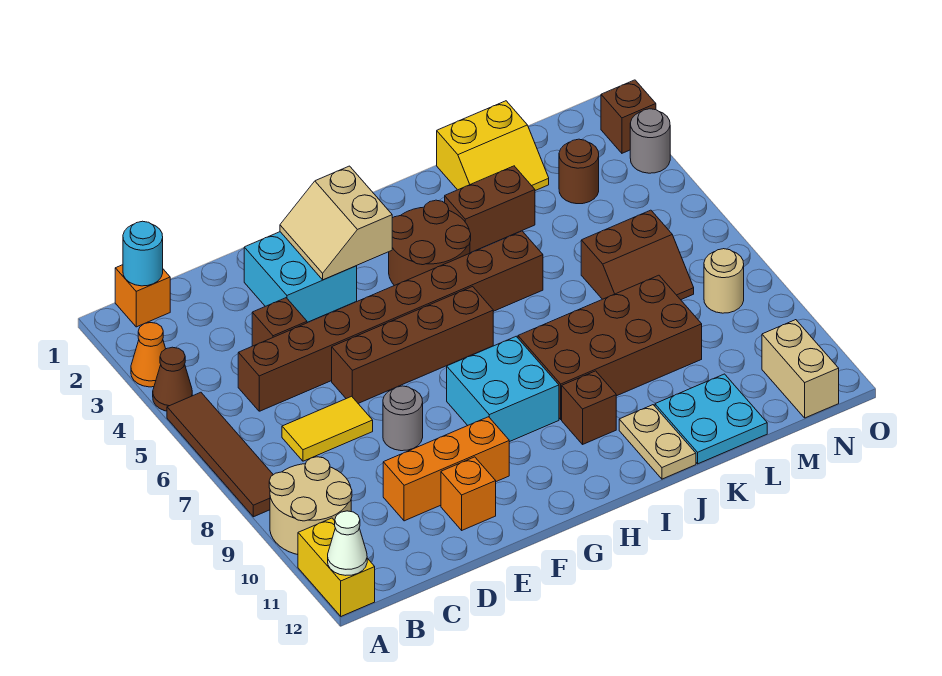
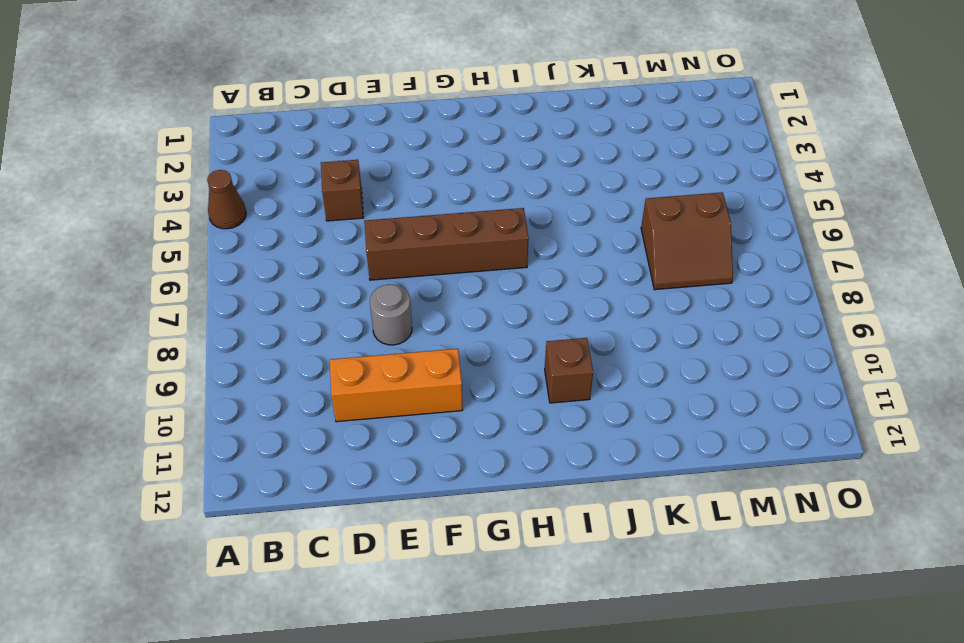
none -> orange 1x1 cone [131,323,166,387]
none -> brown 1x4 tile [167,392,273,517]
none -> tan 2x2 round brick [269,457,352,555]
none -> yellow 1x2 brick [298,518,375,616]

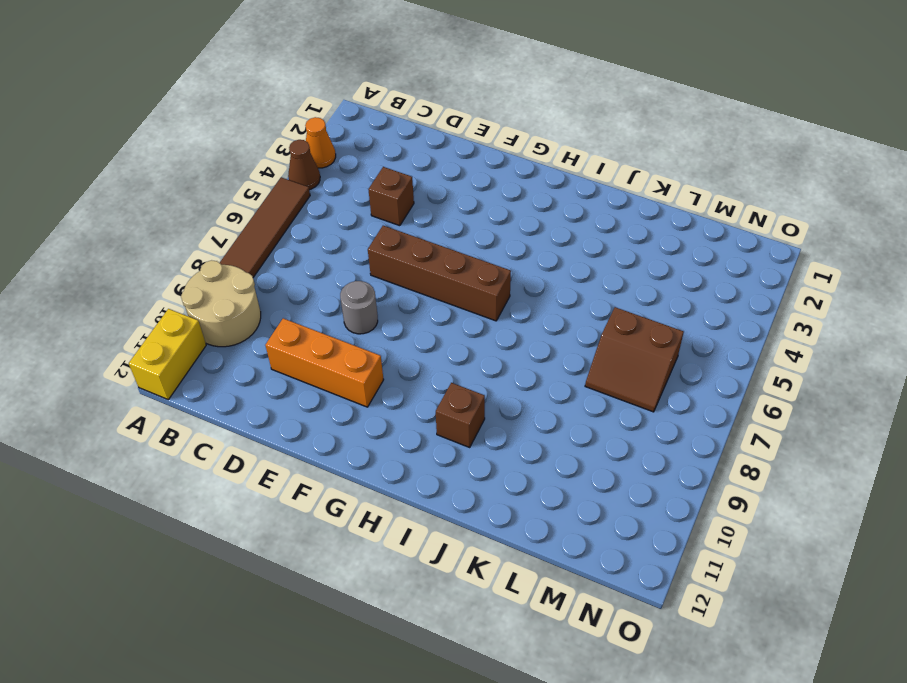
none -> orange 1x1 brick [115,265,170,327]
none -> brown 1x8 brick [238,231,543,411]
none -> yellow 1x2 tile [282,396,373,461]
none -> cyan 2x2 brick [244,232,357,323]

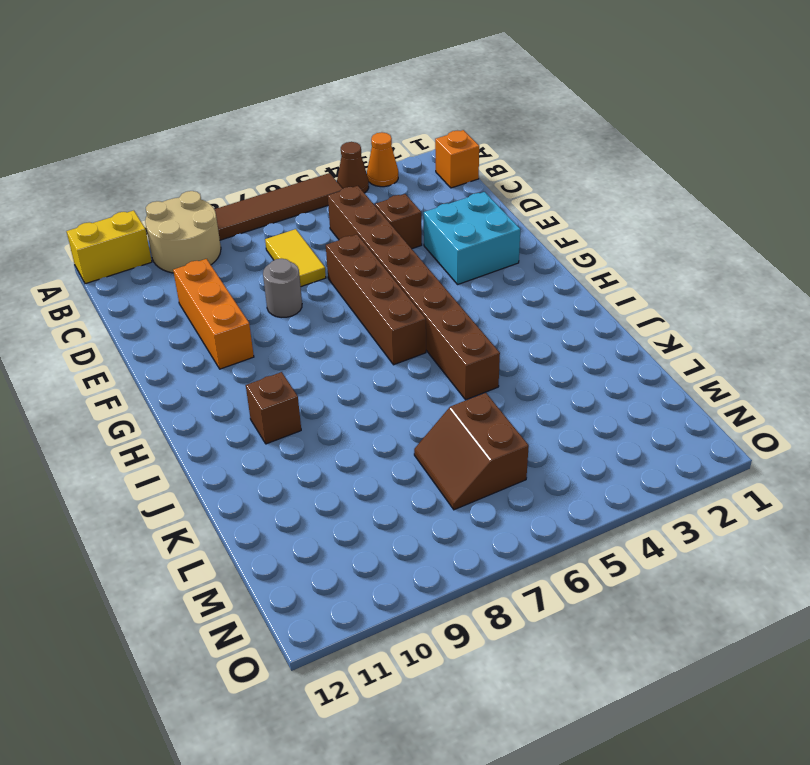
none -> orange 1x1 brick [441,457,496,530]
none -> cyan 2x2 brick [447,336,559,442]
none -> brown 2x2 round brick [389,200,471,286]
none -> brown 2x4 brick [518,275,702,419]

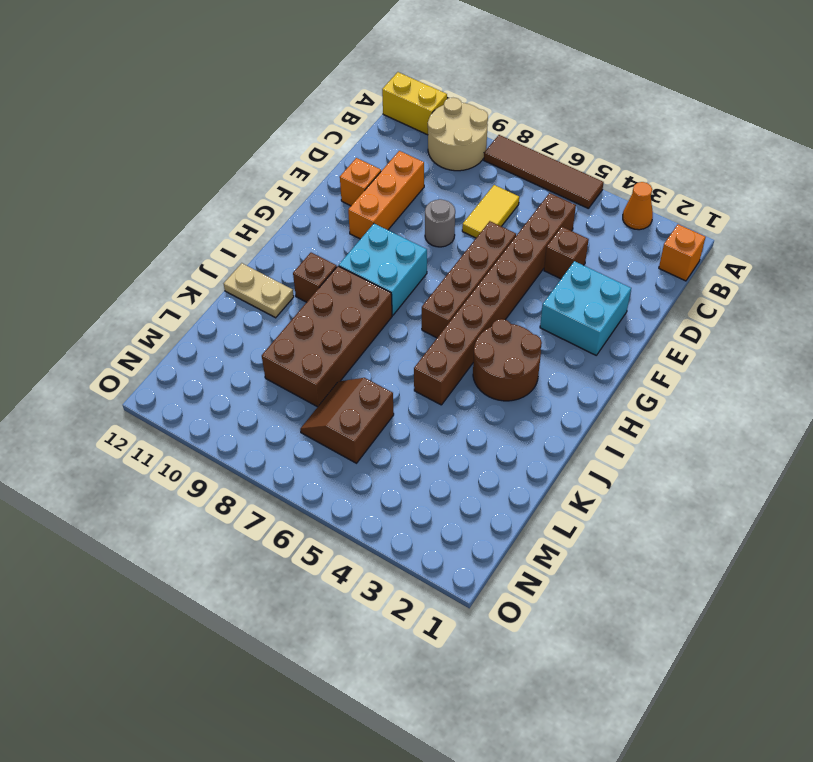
none -> brown 1x1 cone [153,347,192,411]
none -> brown 1x2 brick [445,166,535,253]
none -> yellow 2x2 slope [437,101,549,191]
none -> cyan 2x2 plate [655,374,767,464]

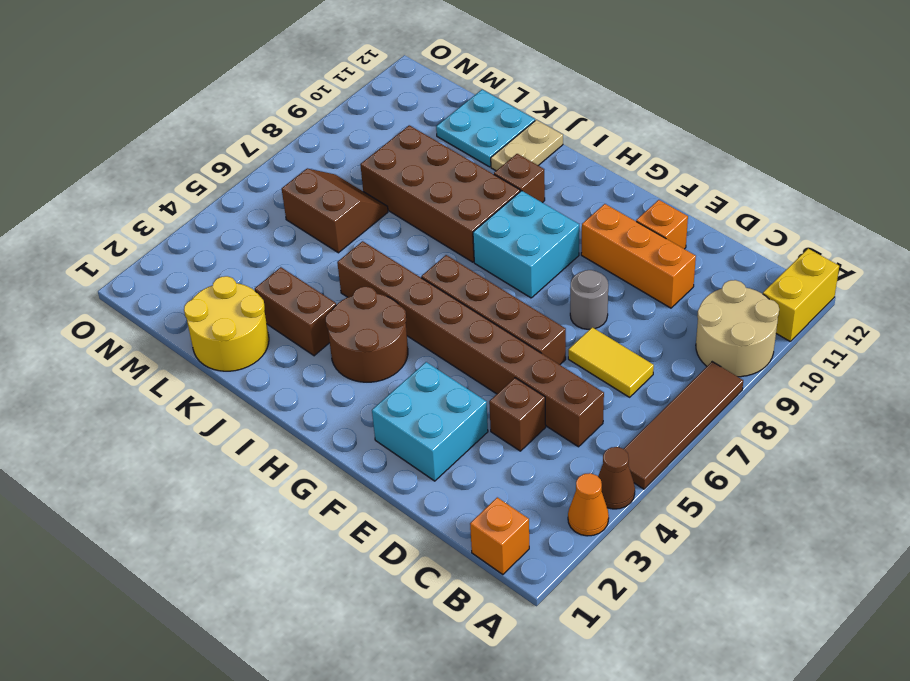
yellow 2x2 round brick [184,276,269,371] -> yellow 2x2 slope [437,101,549,191]
none -> brown 1x1 round brick [559,139,599,204]
none -> tan 1x1 round brick [704,249,744,313]
none -> tan 1x2 brick [762,320,839,418]
none -> brown 1x1 brick [601,80,656,153]

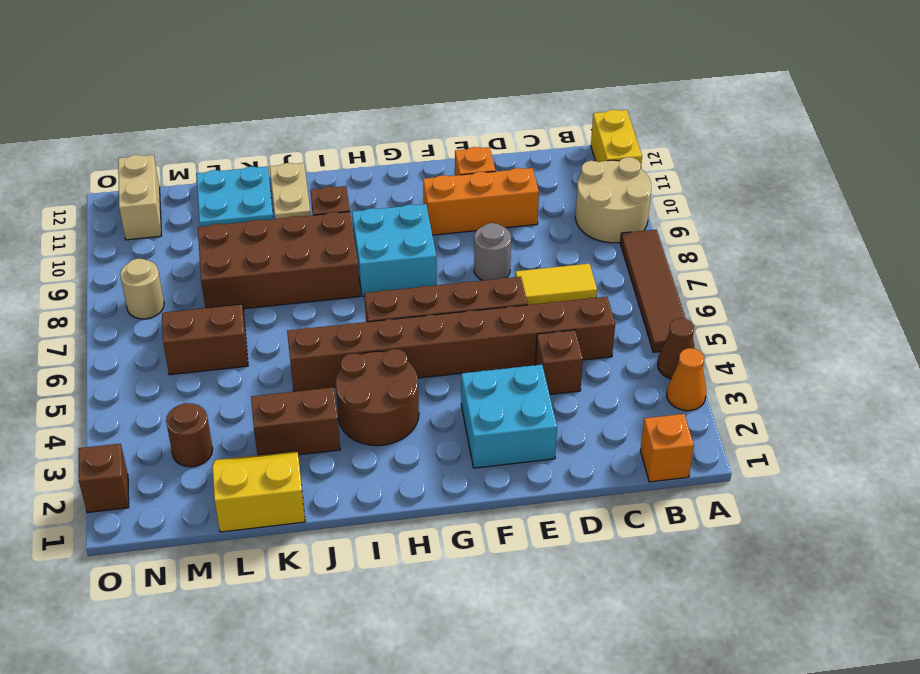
none -> grey 1x1 round brick [630,109,670,173]
none -> white 1x1 cone [328,511,367,575]
none -> cyan 1x1 round brick [123,221,163,286]
none -> tan 2x2 slope [280,166,392,280]

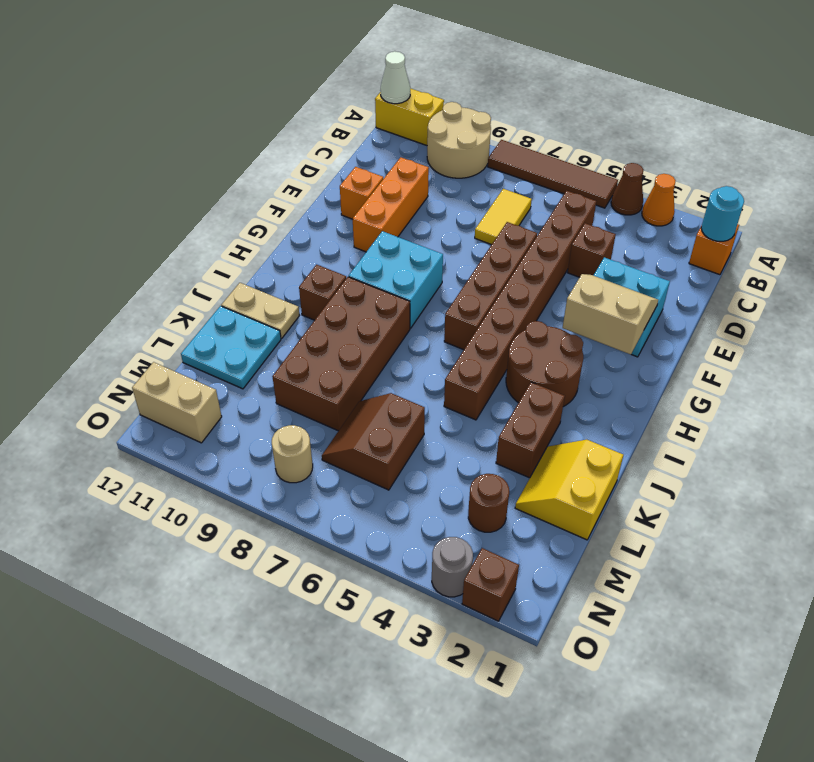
none -> grey 1x1 round brick [383,386,423,451]

